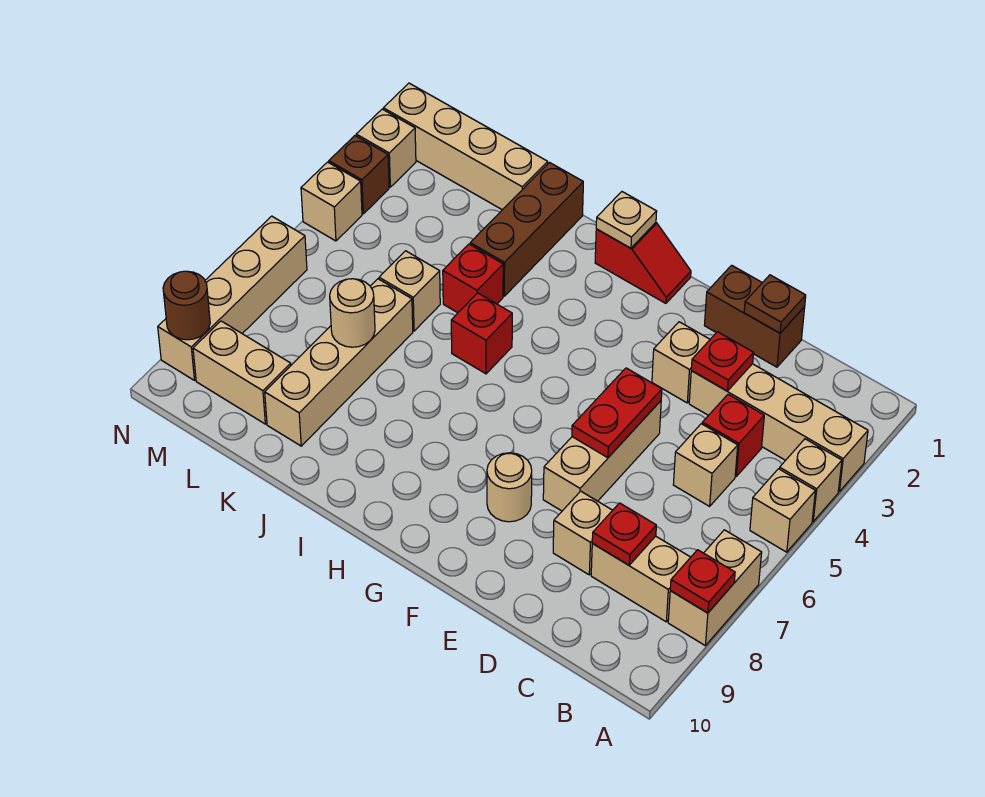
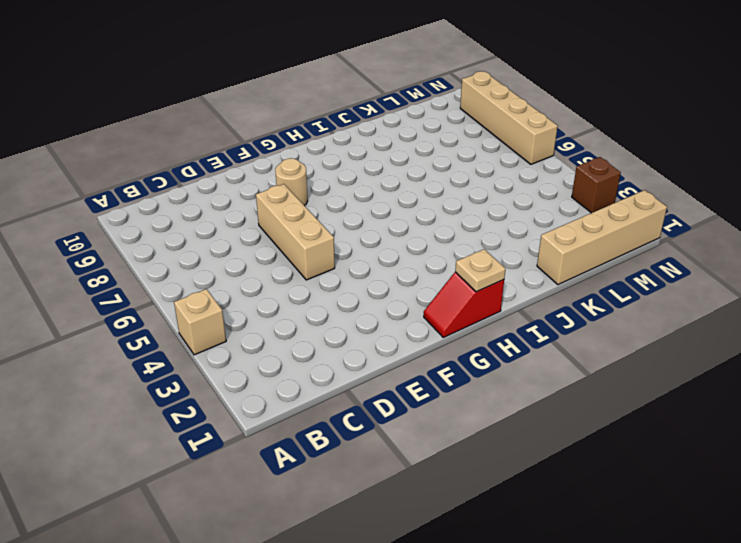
none -> tan 1x4 brick [689,364,868,491]
none -> tan 1x1 brick [750,469,815,552]
none -> tan 1x2 brick [668,530,762,645]
none -> tan 1x2 brick [591,536,691,622]

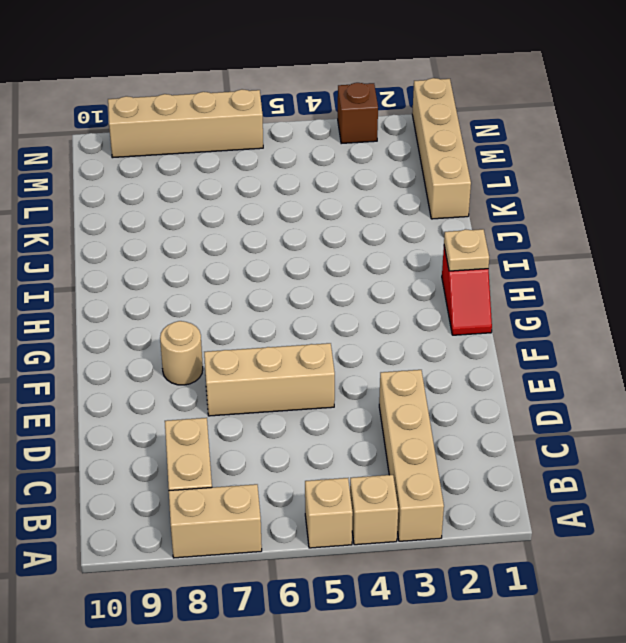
none -> red 1x1 brick [702,394,764,476]
none -> tan 1x1 brick [673,424,738,506]
none -> brown 1x2 brick [704,265,805,367]
none -> tan 1x1 brick [553,491,613,575]

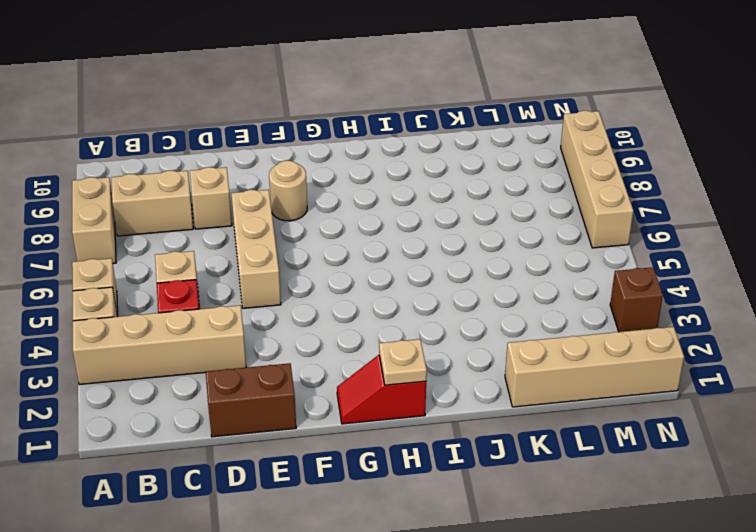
none -> tan 1x1 brick [652,322,710,403]
none -> red 1x1 brick [451,293,512,374]
none -> brown 1x3 brick [470,163,583,296]
none -> red 1x1 brick [443,244,503,313]

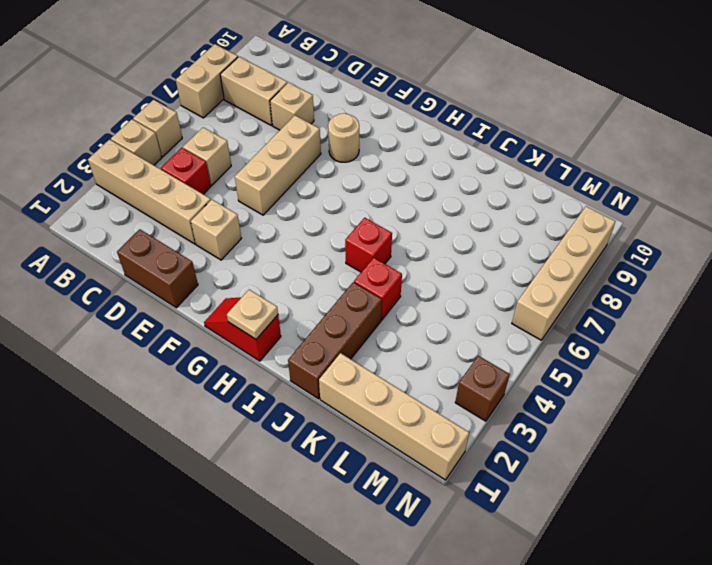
none -> tan 1x1 brick [379,251,440,331]
none -> tan 1x4 brick [265,279,413,446]
none -> tan 1x2 brick [193,321,291,424]
none -> tan 1x1 brick [356,109,416,187]

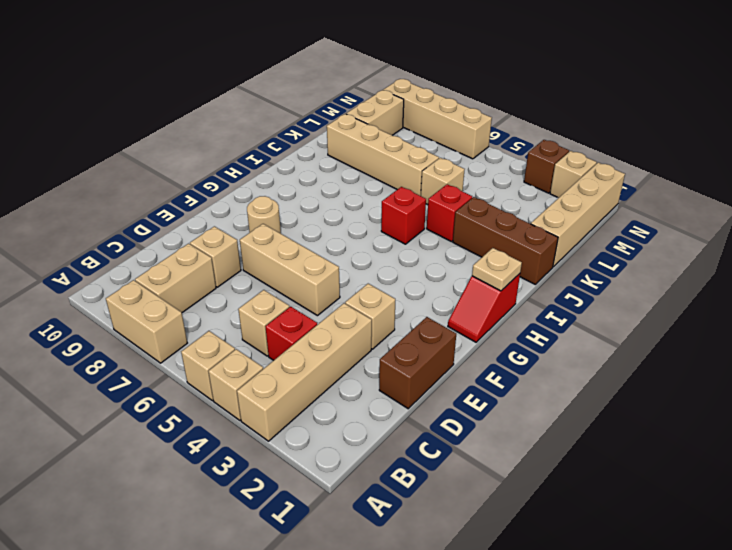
none -> tan 1x1 brick [301,162,362,241]
none -> red 1x1 plate [670,550,735,613]
none -> red 1x1 plate [592,503,656,565]
none -> brown 1x1 plate [744,275,806,333]

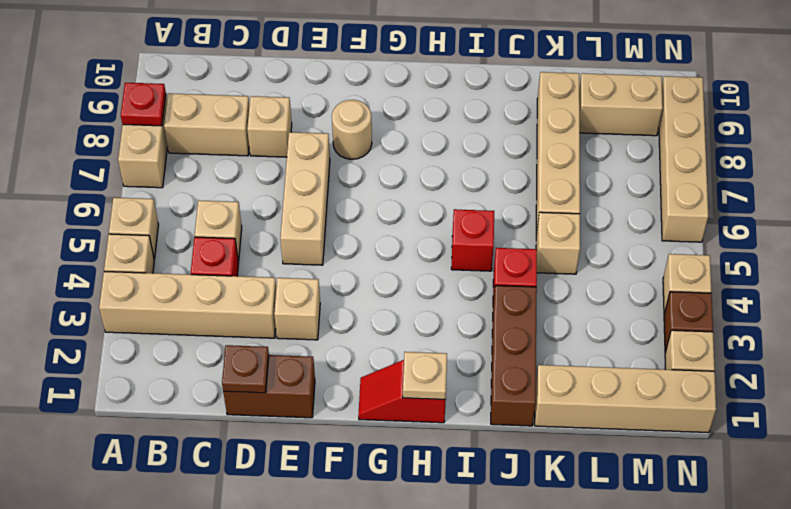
none -> red 1x1 plate [592,503,656,565]
none -> red 1x1 plate [691,332,753,391]
none -> red 1x2 plate [572,368,662,458]
none -> tan 1x1 round brick [330,279,375,347]

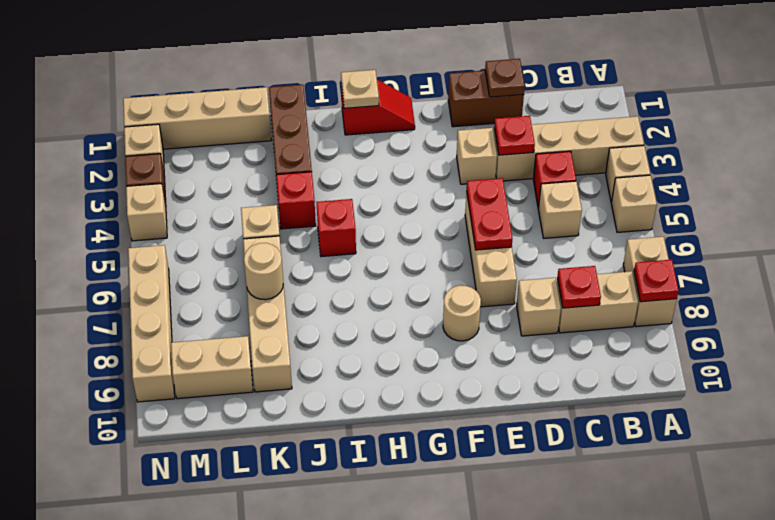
none -> brown 1x1 round brick [163,271,210,340]

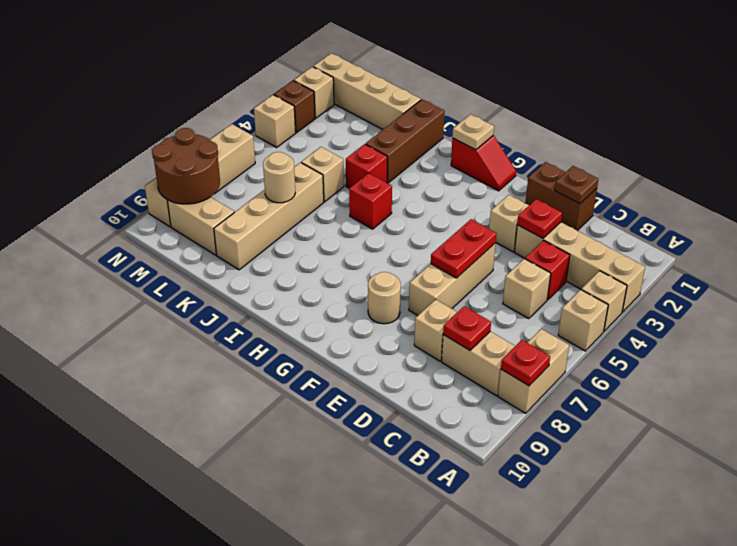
brown 2x2 round brick [152,128,220,204] -> brown 1x1 round brick [163,271,210,340]

